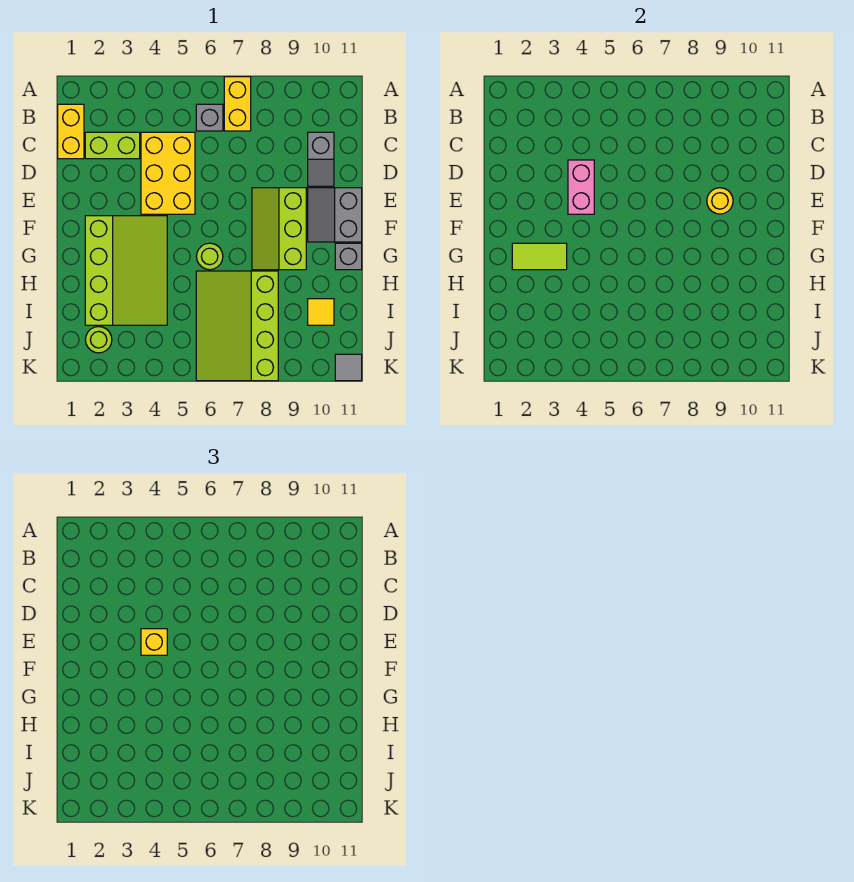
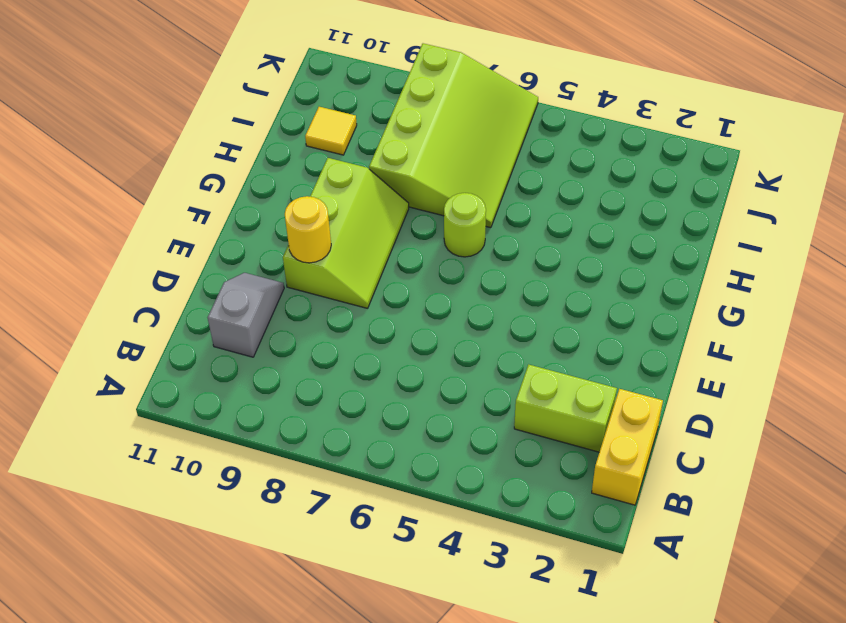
none -> yellow 1x2 brick [224,77,251,131]
none -> grey 1x1 brick [196,104,223,131]
none -> yellow 2x3 brick [141,132,195,214]

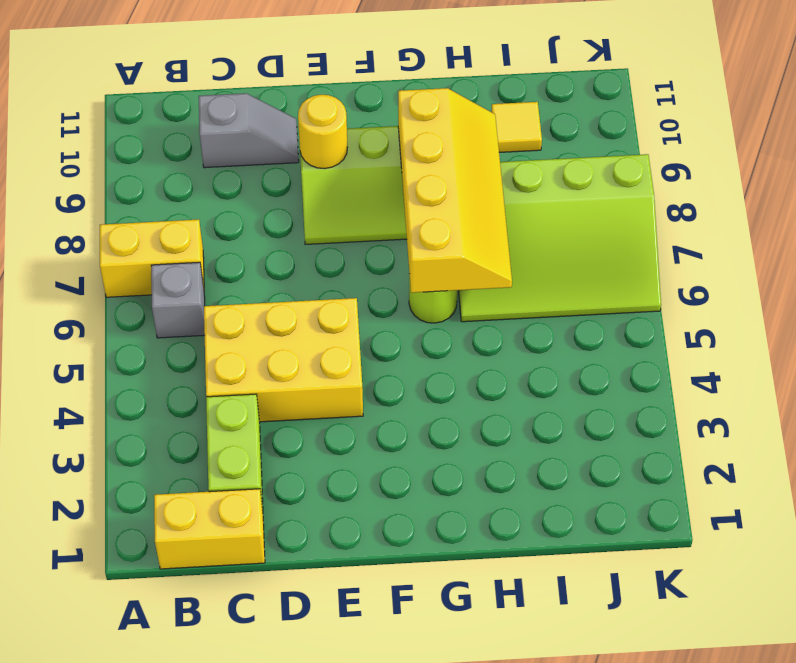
yellow 2x4 slope [398,88,512,293] -> none
none -> grey 2x2 slope [308,188,362,242]
none -> lime 3x4 slope [85,216,167,325]
none -> grey 1x1 brick [335,243,362,270]

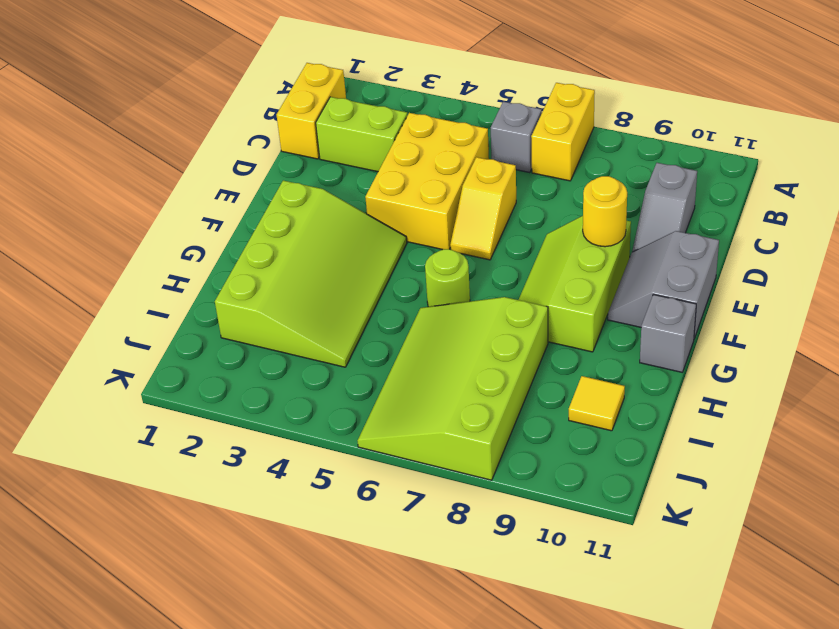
yellow 1x2 slope [450,157,516,260] -> none
none -> lime 1x1 round brick [85,327,112,353]
none -> grey 1x1 tile [335,354,362,381]
none -> pink 1x2 brick [568,160,594,214]

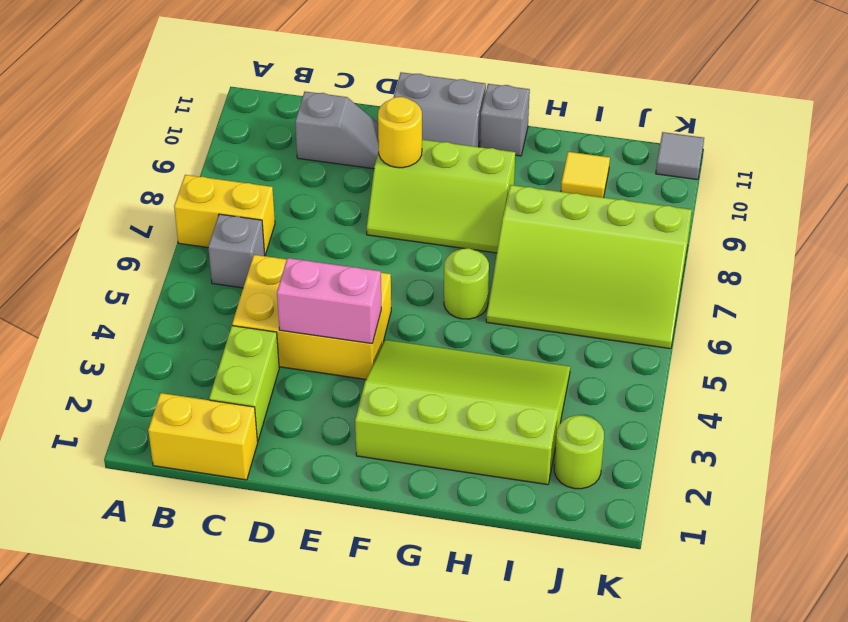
none -> lime 1x2 tile [512,243,567,270]
none -> yellow 1x1 brick [141,629,167,655]

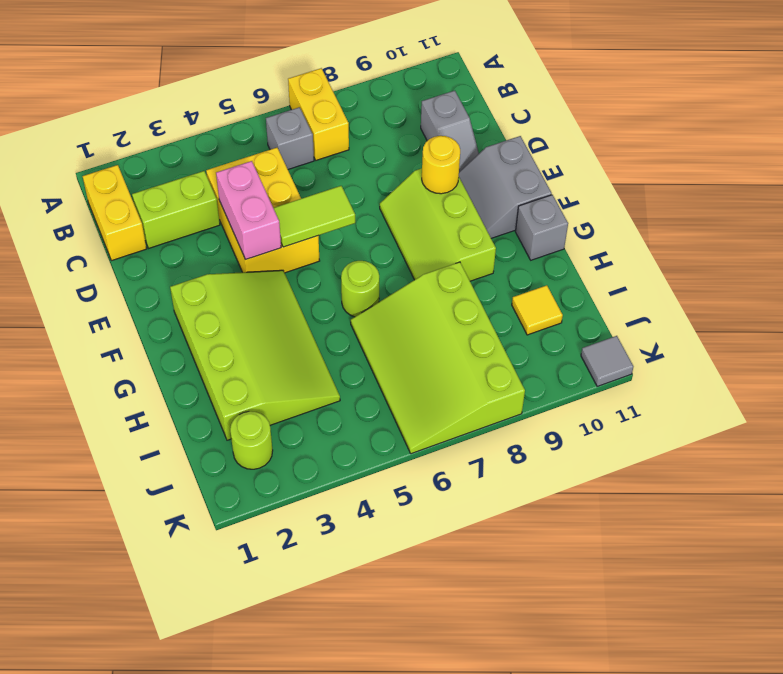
lime 1x2 tile [274,186,355,247] -> lime 1x2 tile moved to [512,243,567,270]
none -> yellow 1x1 brick [141,629,167,655]

